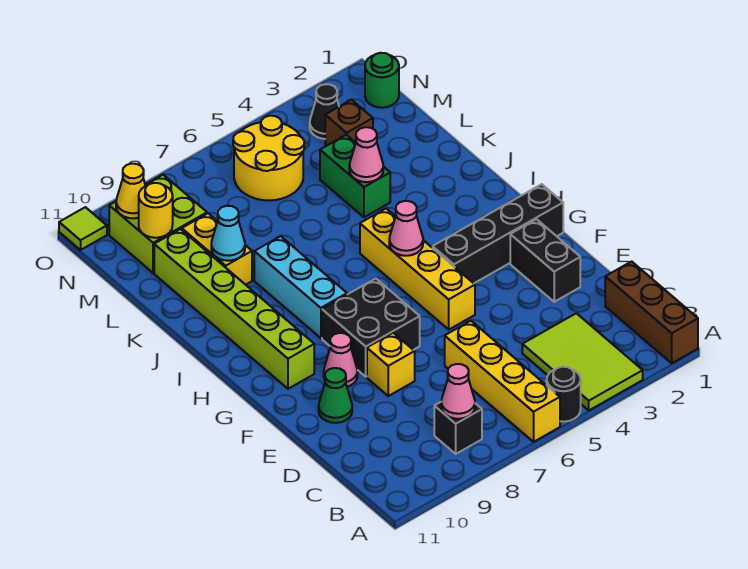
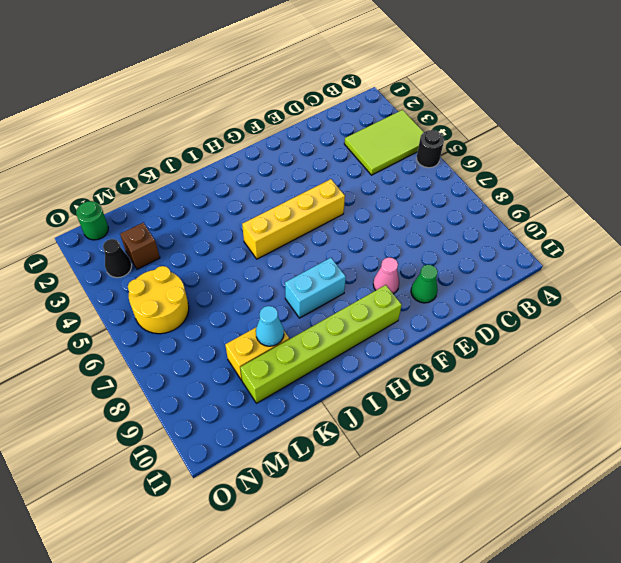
cyan 1x2 brick [285,258,346,318] -> cyan 1x3 brick [254,236,347,338]
none -> brown 1x3 brick [605,261,698,363]
none -> yellow 1x4 brick [445,321,560,442]
none -> black 1x1 brick [434,402,482,454]

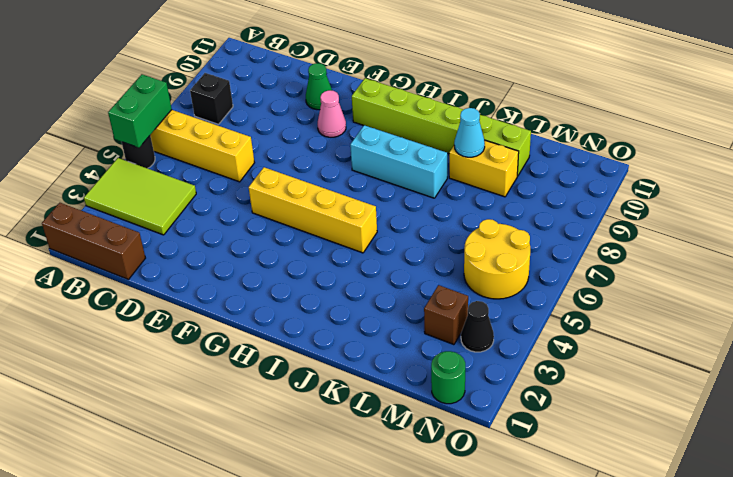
green 1x2 brick [108,74,172,148] -> green 1x2 brick turned to [320,135,390,217]
none -> black 1x2 brick [510,219,580,302]
none -> yellow 1x1 brick [367,333,415,396]
none -> black 2x2 brick [322,278,420,377]

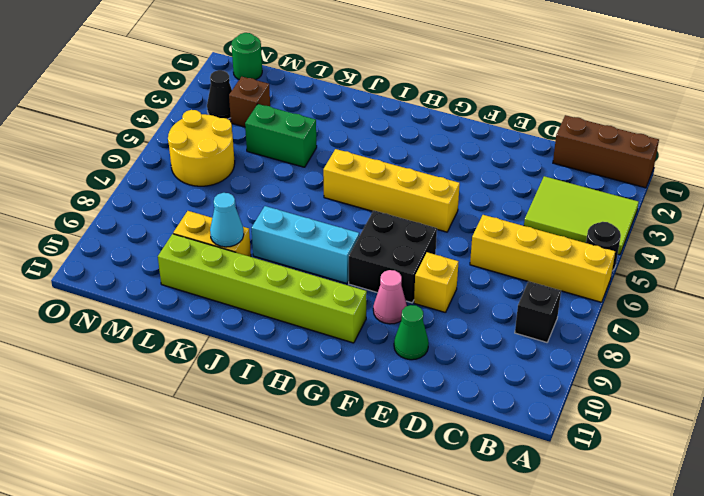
none -> black 1x2 brick [510,219,580,302]
none -> black 1x4 brick [433,184,563,283]
none -> lime 2x2 brick [109,175,207,273]

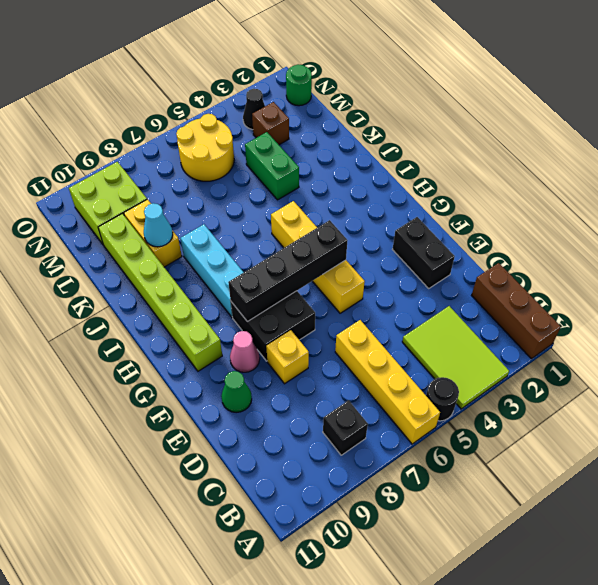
black 1x4 brick [228,220,348,321] -> black 1x4 brick moved to [433,184,563,283]
none -> lime 1x1 tile [59,207,107,250]
none -> pink 1x1 cone [441,364,475,419]
none -> pink 1x1 cone [389,201,423,256]

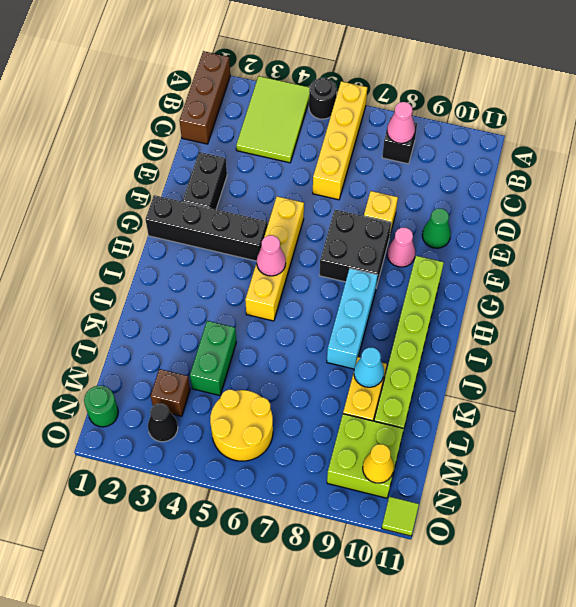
none -> pink 1x1 cone [349,127,383,182]
none -> yellow 1x1 round brick [139,183,173,238]

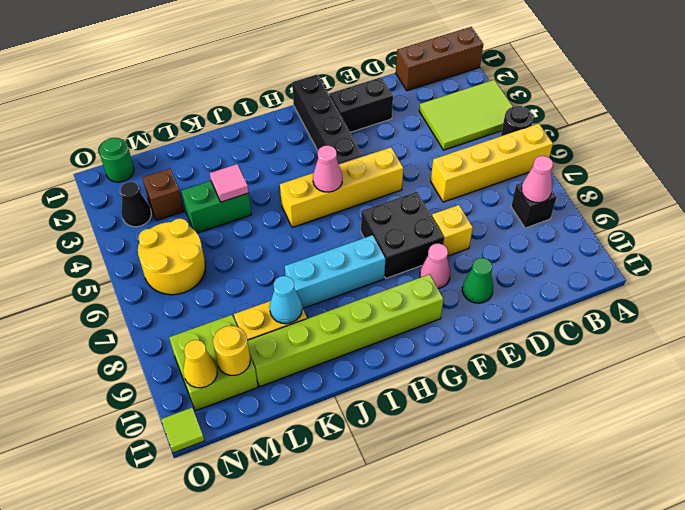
pink 1x1 tile [210,164,249,202] -> pink 1x1 cone [349,127,383,182]

